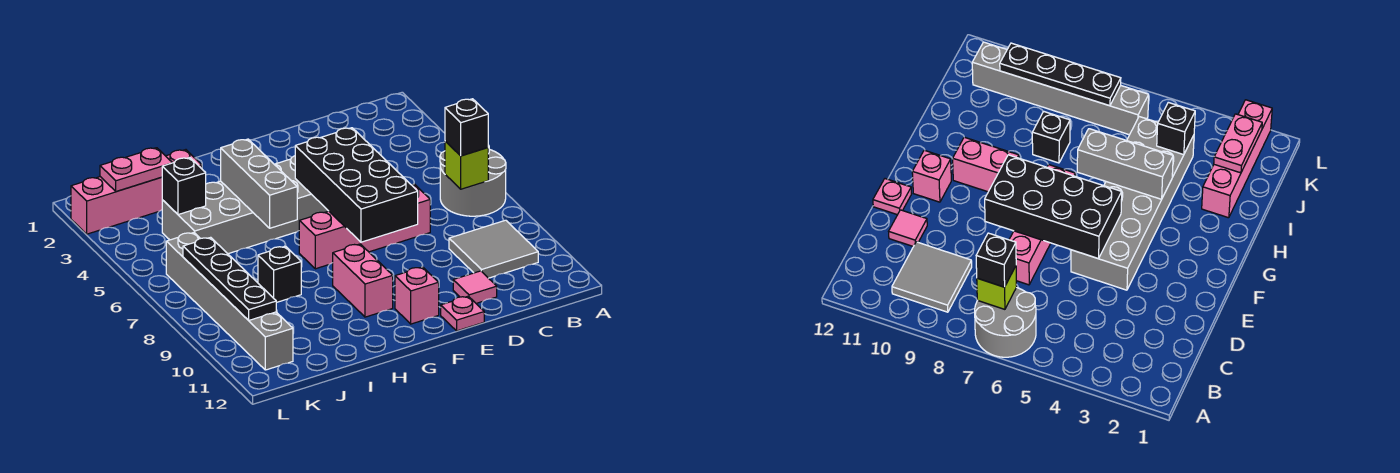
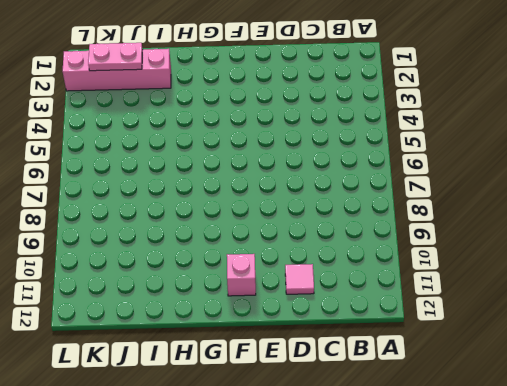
none -> grey 2x2 round brick [440,145,506,216]
none -> grey 2x2 tile [449,220,538,278]
none -> pink 1x4 brick [299,184,430,269]

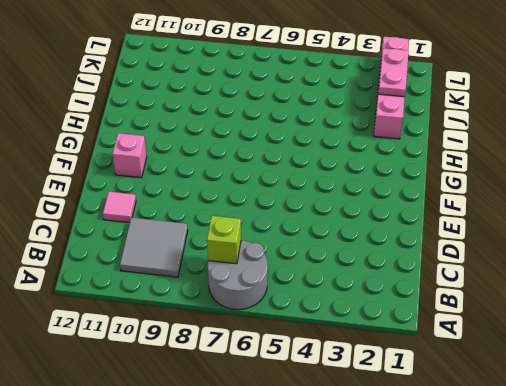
none -> pink 1x4 brick [299,184,430,269]
none -> grey 2x6 brick [162,156,328,254]
none -> pink 1x1 plate [441,296,484,331]

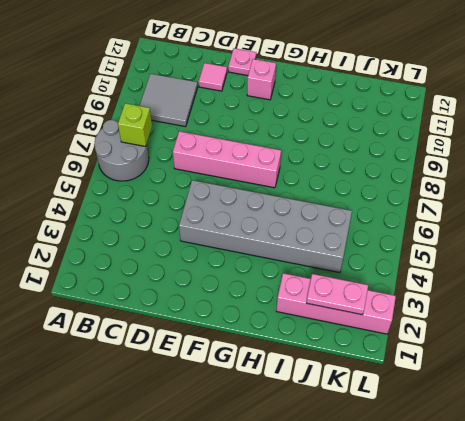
none -> pink 1x2 brick [333,244,393,317]
none -> black 1x1 brick [258,246,301,303]
none -> grey 1x6 brick [166,233,293,370]

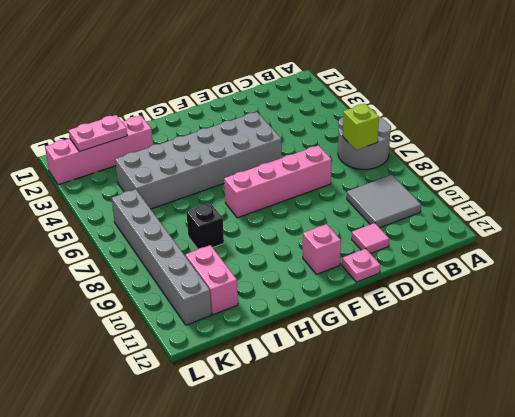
pink 1x2 brick [186,245,238,315] -> pink 1x2 brick moved to [333,244,393,317]
none -> black 2x4 brick [295,128,418,242]
none -> grey 1x3 brick [221,139,297,228]
none -> black 1x1 brick [162,158,206,215]

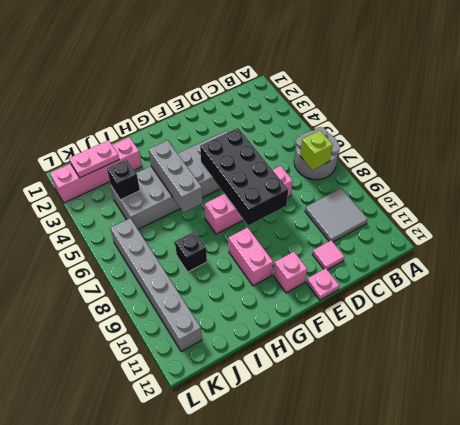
none -> black 1x4 plate [183,237,276,320]
none -> black 1x1 brick [445,99,488,156]

